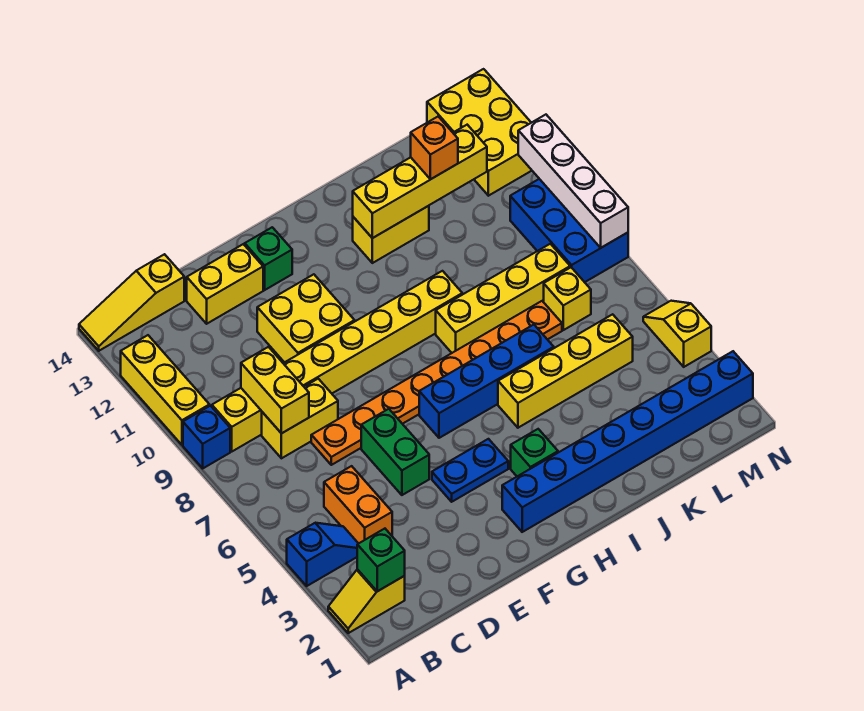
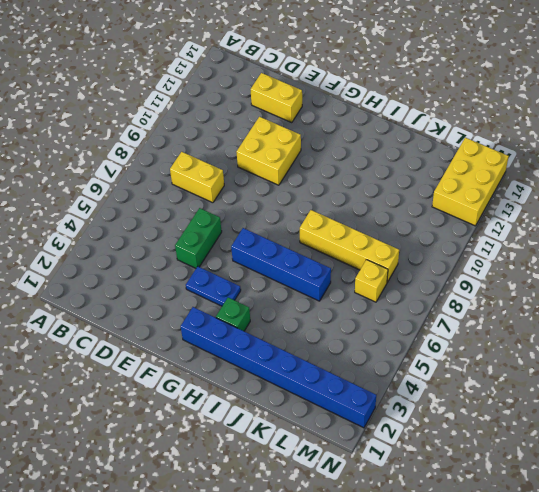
none -> yellow 1x2 slope [328,569,405,633]
none -> blue 1x2 slope [287,523,358,586]
none -> blue 1x1 brick [183,406,230,468]

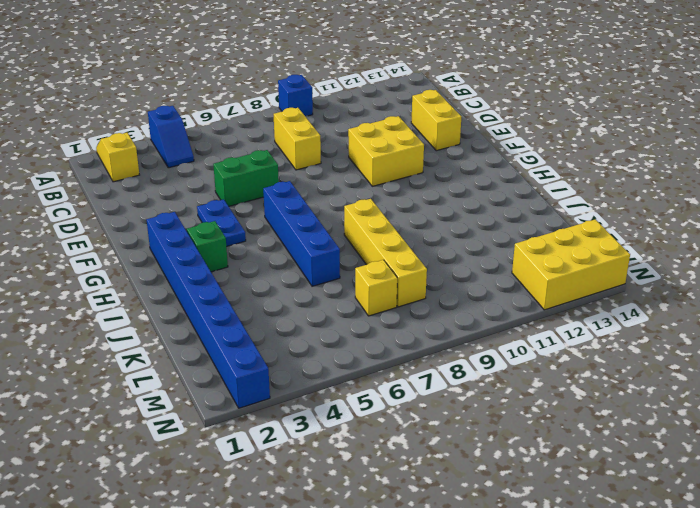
none -> yellow 1x3 brick [121,335,210,445]
none -> yellow 1x3 slope [79,254,184,351]
none -> yellow 1x8 brick [212,271,462,451]

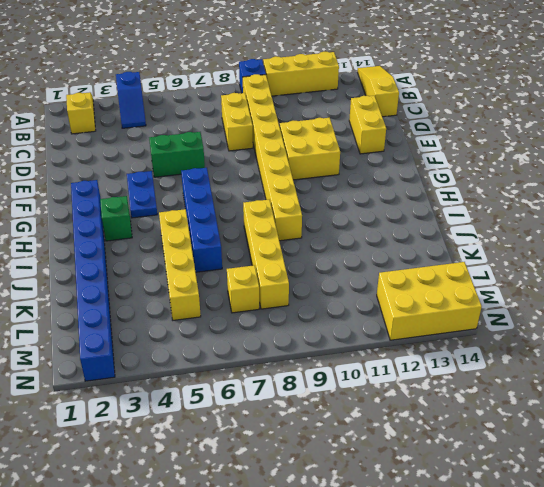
none -> orange 1x2 brick [324,466,392,544]
none -> orange 1x8 plate [311,301,562,465]
none -> green 1x1 brick [245,227,292,290]

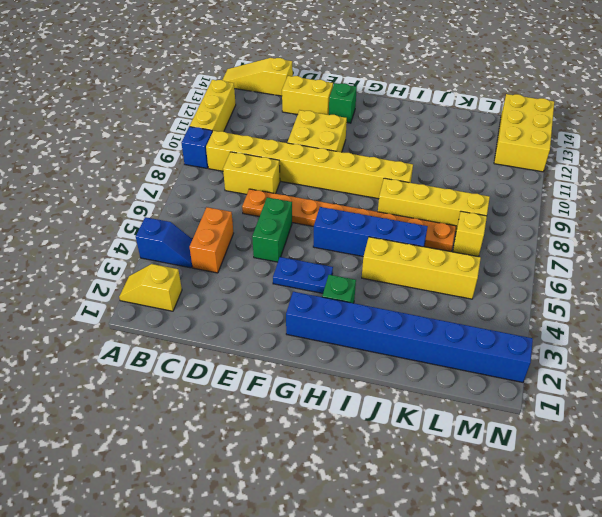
none -> yellow 1x2 brick [353,206,429,263]
none -> blue 2x3 brick [510,179,628,282]
none -> yellow 1x2 slope [643,301,711,367]

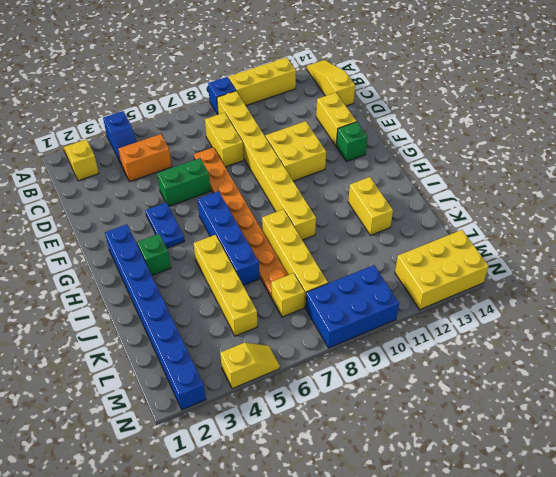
none -> green 1x1 brick [357,529,405,591]
none -> yellow 1x2 brick [241,347,309,434]
none -> yellow 1x4 brick [353,125,487,238]

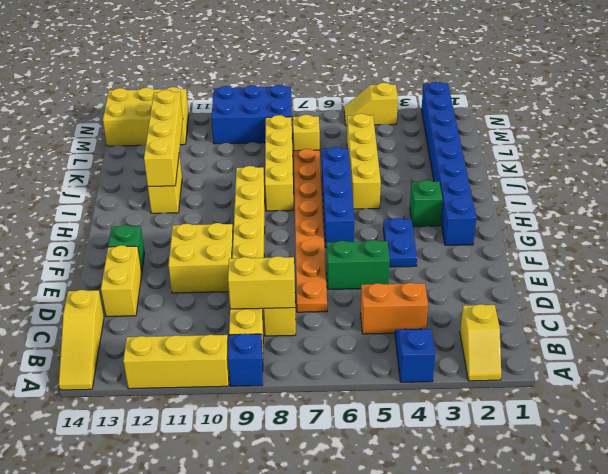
none -> green 1x1 brick [357,529,405,591]
none -> white 1x4 brick [518,115,628,248]
none -> orange 1x1 brick [411,117,458,179]

